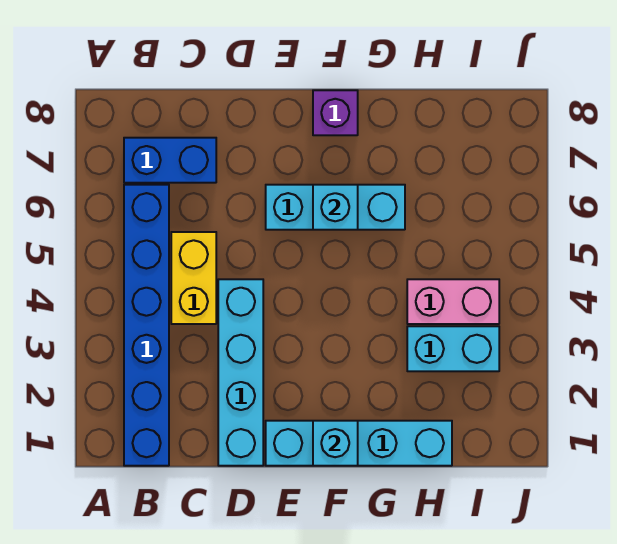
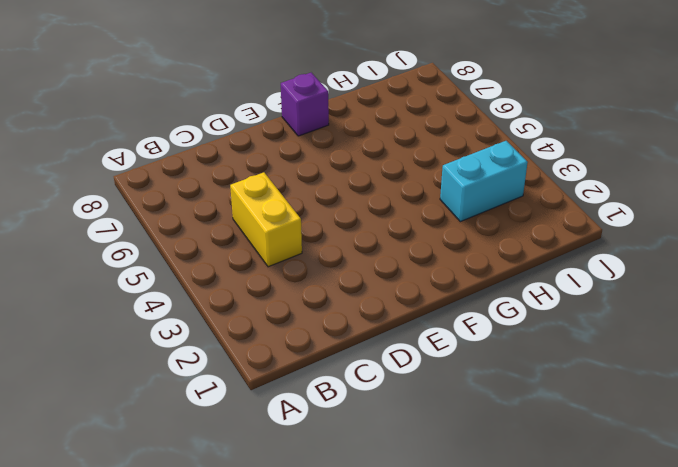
none -> blue 1x6 brick [124,185,169,466]
none -> blue 1x2 brick [124,138,216,183]

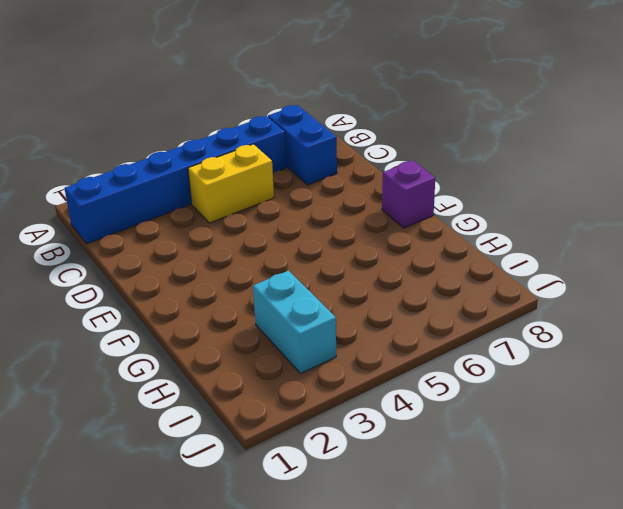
none -> cyan 1x4 brick [218,279,263,466]
none -> cyan 1x4 brick [266,421,452,466]

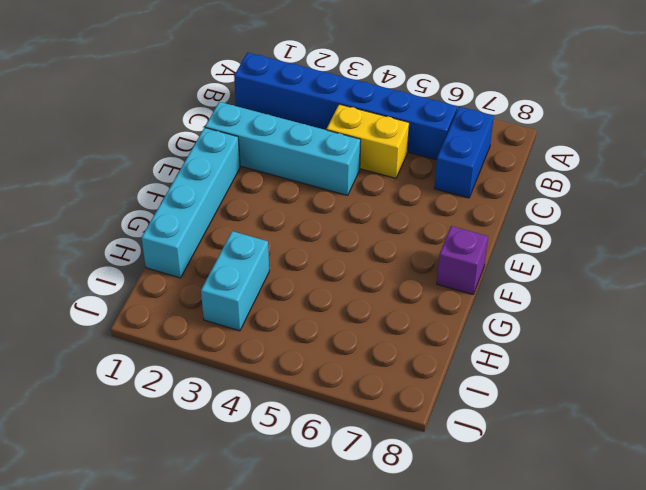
none -> cyan 1x3 brick [266,185,405,230]
none -> pink 1x2 brick [407,279,499,324]

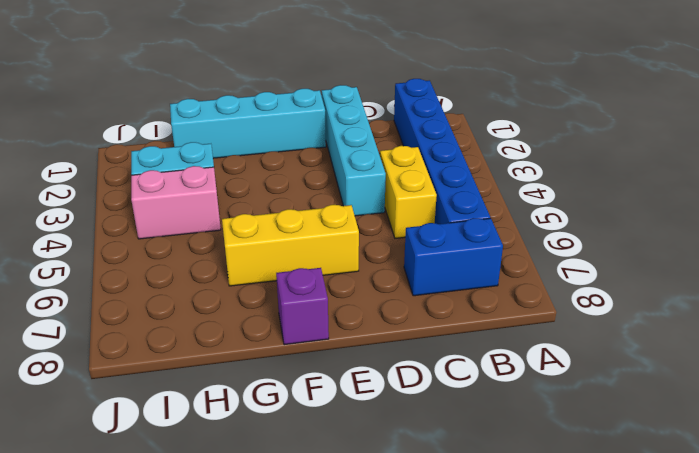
yellow 1x3 brick [222,205,359,286] -> cyan 1x3 brick [266,185,405,230]
none -> cyan 1x1 brick [313,421,358,466]
none -> cyan 1x1 brick [313,185,358,230]

